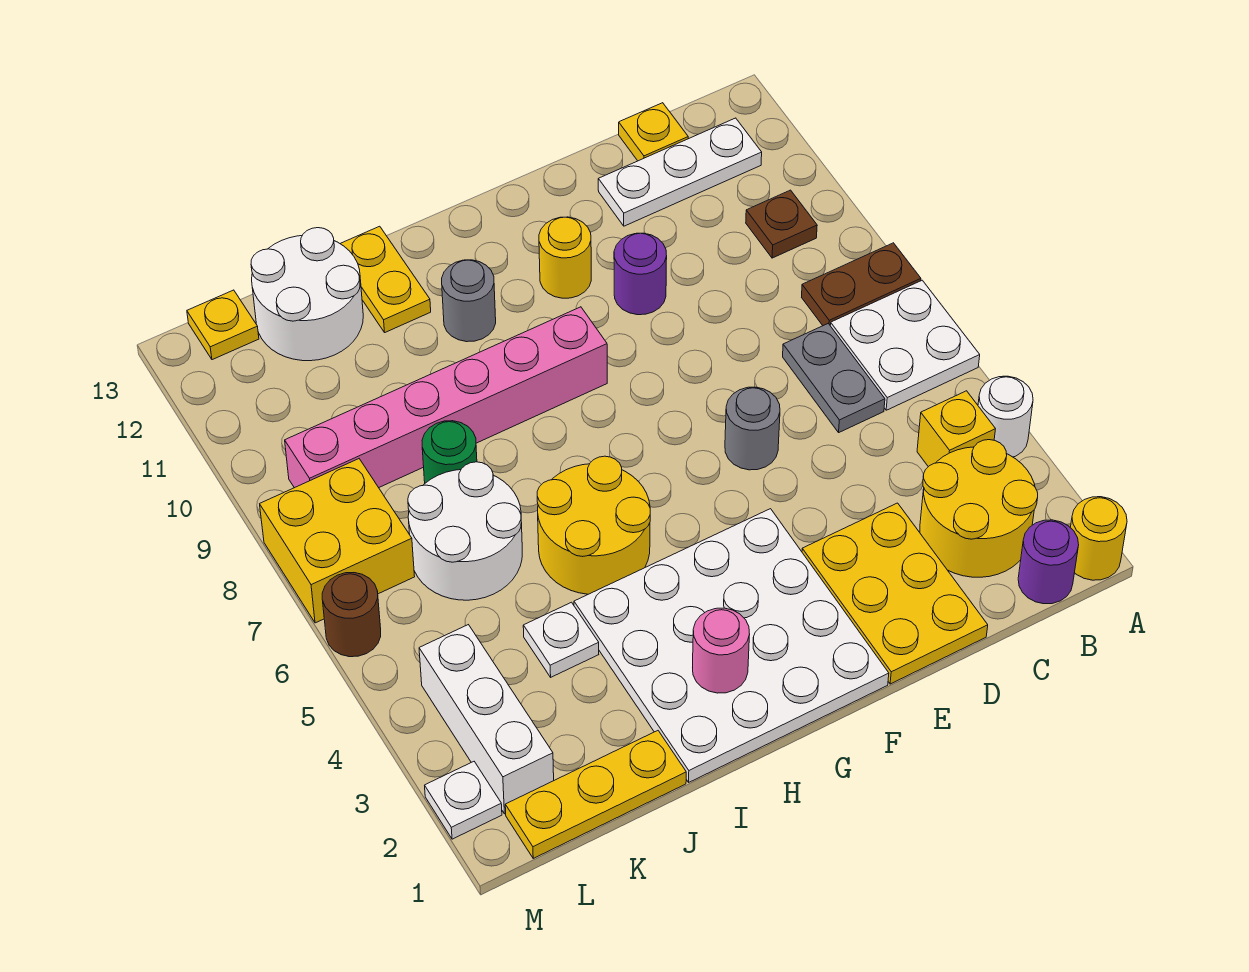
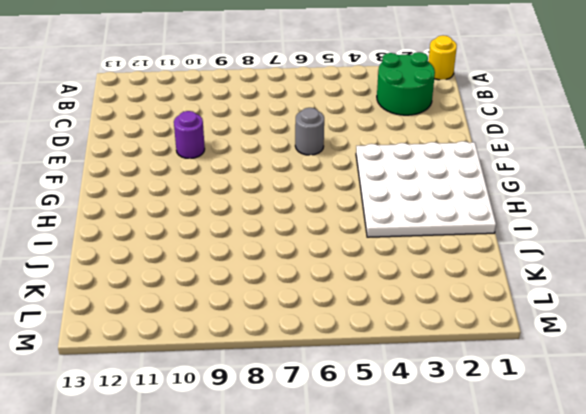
green 2x2 round brick [377,52,435,115] -> yellow 2x2 round brick [920,440,1038,577]
none -> white 1x1 round brick [978,376,1033,457]
none -> white 2x2 plate [830,280,980,410]
none -> brown 1x2 plate [802,243,921,326]
none -> purple 1x1 round brick [1018,520,1079,604]

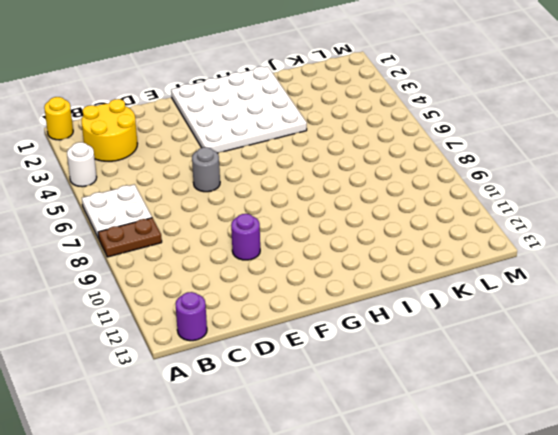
purple 1x1 round brick [176,292,207,341] -> purple 1x1 round brick moved to [1018,520,1079,604]
none -> yellow 1x1 brick [917,391,995,467]
none -> brown 1x1 plate [746,190,817,258]
none -> white 1x3 plate [598,118,762,226]
none -> grey 1x2 plate [783,324,885,432]

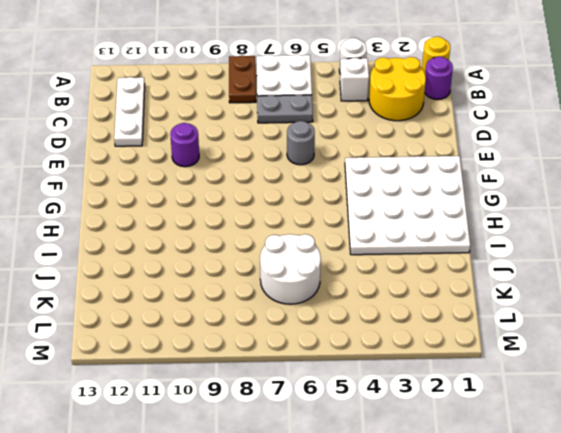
white 1x1 brick [340,58,369,101] -> yellow 1x1 brick [917,391,995,467]
none -> brown 1x1 plate [746,190,817,258]
none -> yellow 1x1 plate [619,103,688,161]
none -> yellow 2x3 plate [802,503,988,684]
none -> yellow 1x1 round brick [539,217,591,298]

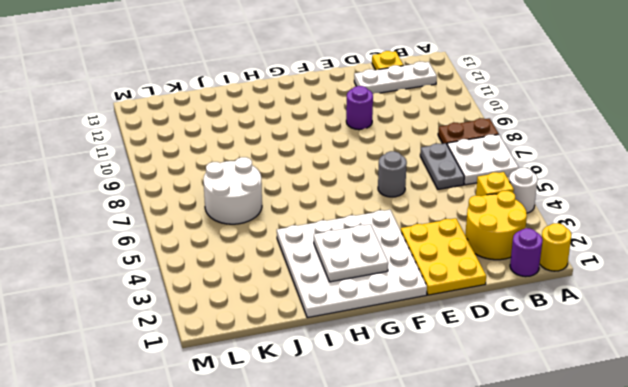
white 2x2 plate [314,224,388,282] -> pink 1x1 round brick [693,608,750,693]
none -> brown 1x1 plate [746,190,817,258]
none -> yellow 1x1 round brick [539,217,591,298]
none -> pink 1x6 brick [285,307,607,488]
none -> yellow 2x2 round brick [537,456,650,594]

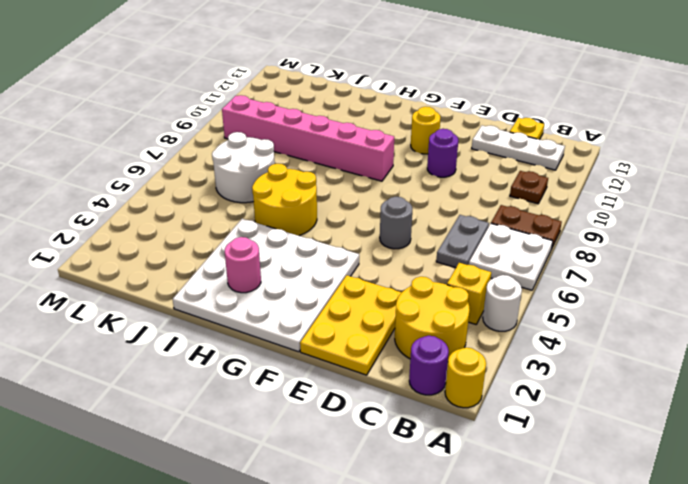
none -> grey 1x1 round brick [442,260,496,342]
none -> yellow 1x2 plate [340,226,431,332]
none -> yellow 1x3 plate [505,731,686,858]
none -> white 1x1 plate [523,602,599,677]

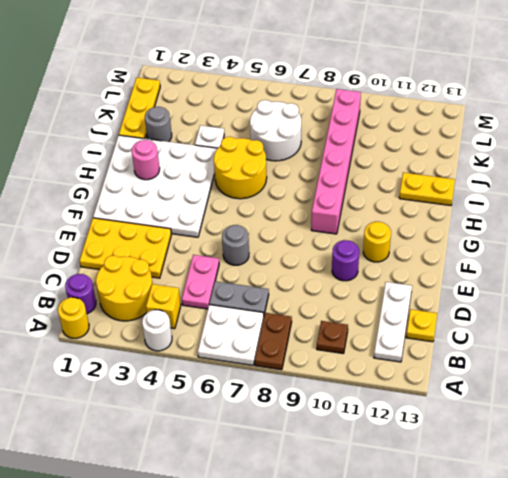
pink 1x2 plate [182,255,219,309] -> none
grey 1x1 round brick [145,107,172,142] -> grey 1x1 round brick moved to [442,260,496,342]
none -> green 1x1 round brick [422,421,477,483]
none -> white 2x2 round brick [251,228,363,361]
none -> white 1x3 brick [419,625,554,814]
none -> yellow 2x2 brick [260,459,415,623]

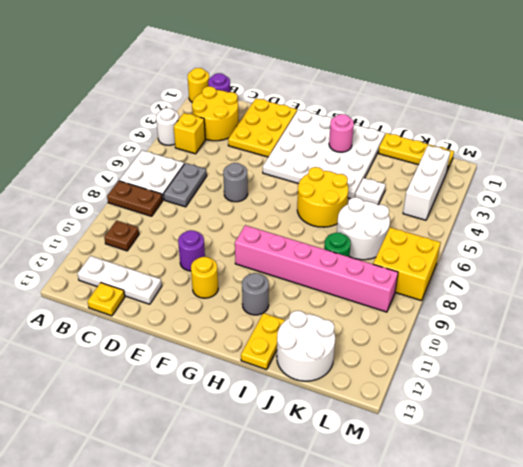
none -> yellow 1x1 plate [187,290,259,360]
none -> white 1x1 plate [425,762,502,839]
none -> brown 1x1 round brick [322,573,381,657]

